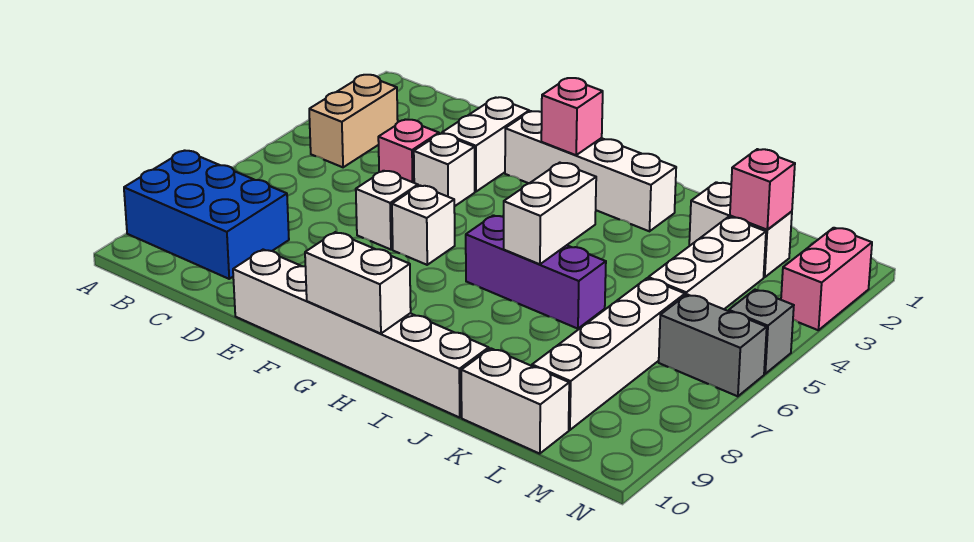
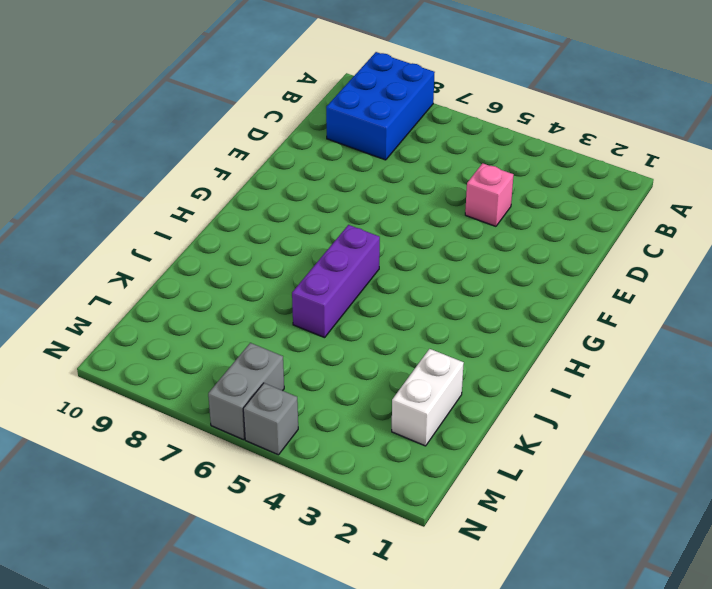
none -> tan 1x2 brick [309,75,398,167]
none -> white 1x2 brick [442,97,529,192]
none -> white 1x1 brick [414,133,475,207]

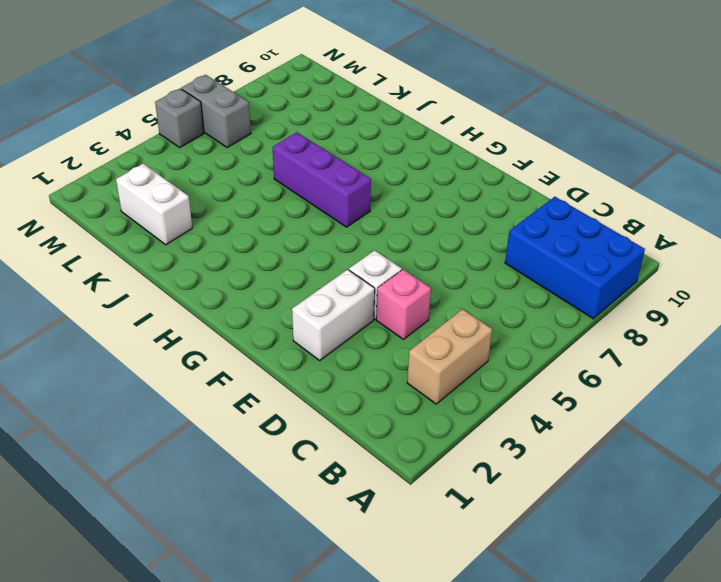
none -> white 1x1 brick [356,171,418,249]
none -> white 1x6 brick [233,250,489,417]
none -> white 1x4 brick [505,111,676,231]

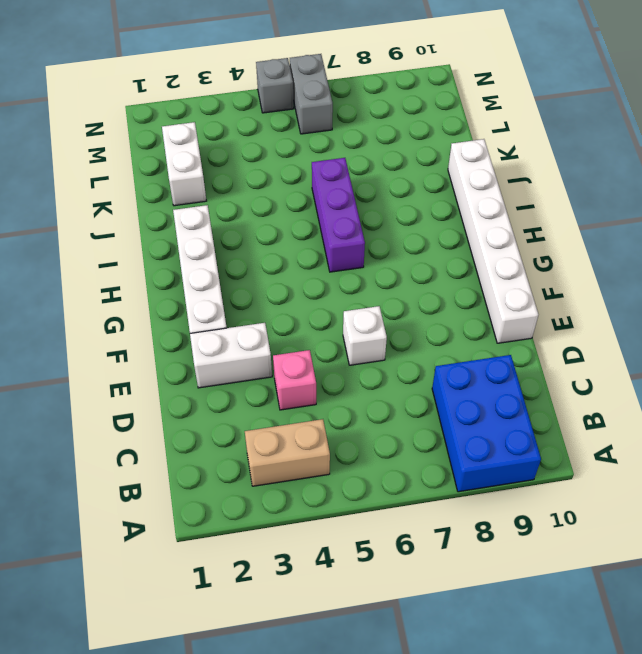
none -> white 1x1 brick [414,133,475,207]
none -> white 1x1 brick [392,185,455,265]
none -> white 1x2 brick [461,348,569,454]

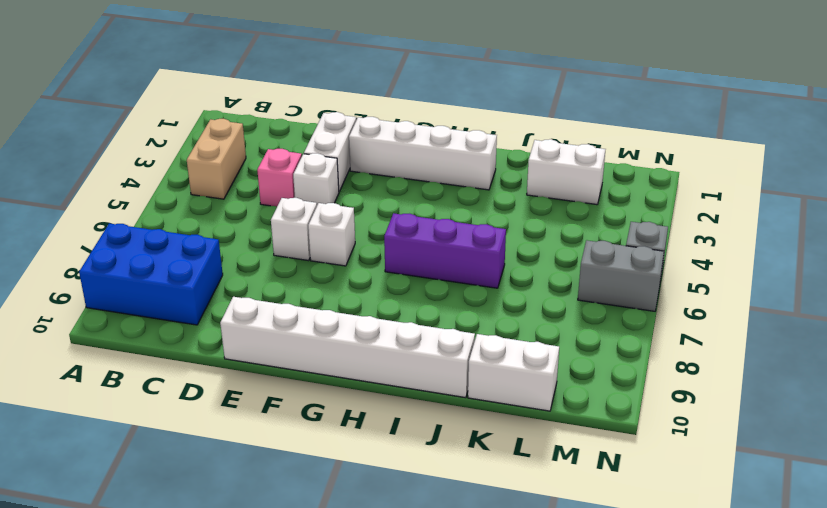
none -> white 1x3 brick [648,217,766,309]
none -> white 1x4 brick [532,278,685,430]
none -> pink 1x2 brick [781,228,872,330]

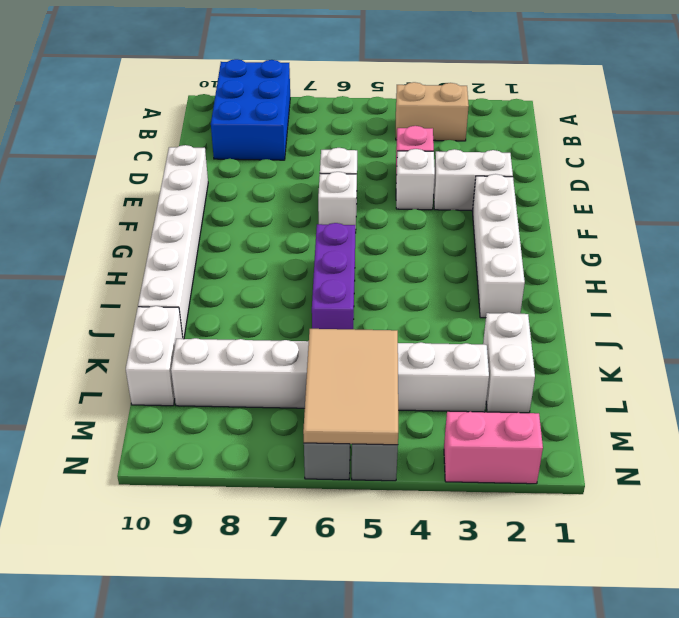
tan 2x3 tile [303,329,398,445] -> none
none -> pink 1x1 brick [541,78,603,155]
none -> white 1x2 brick [305,232,411,334]
none -> white 1x2 brick [504,163,596,264]

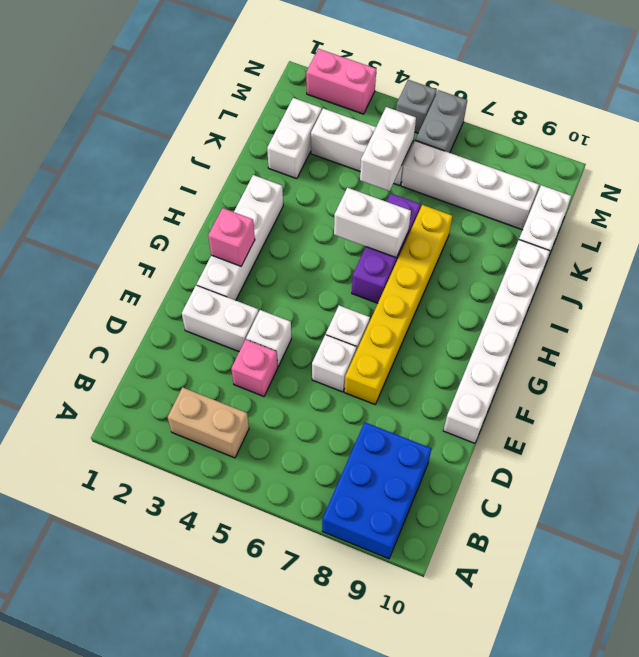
yellow 1x6 brick [344,205,452,404] -> none
white 1x2 brick [360,107,416,191] -> white 1x2 brick moved to [305,232,411,334]
none -> pink 1x1 brick [730,149,795,230]

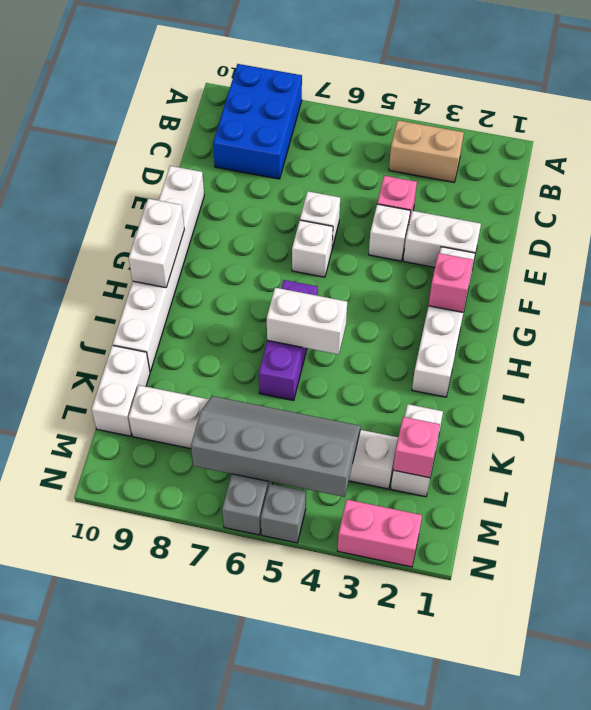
grey 2x4 slope [191,396,361,497] -> none

